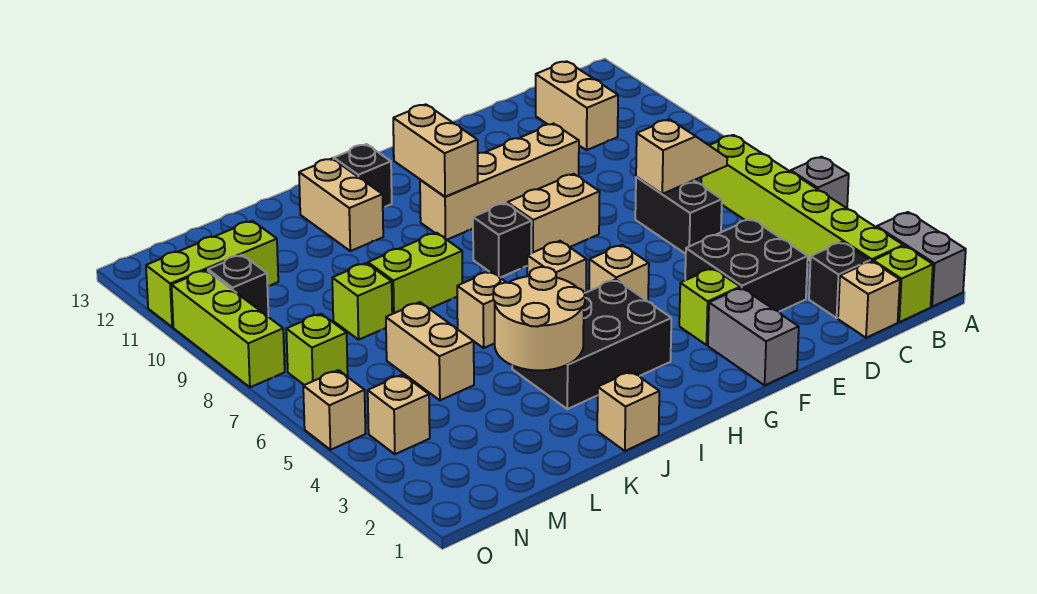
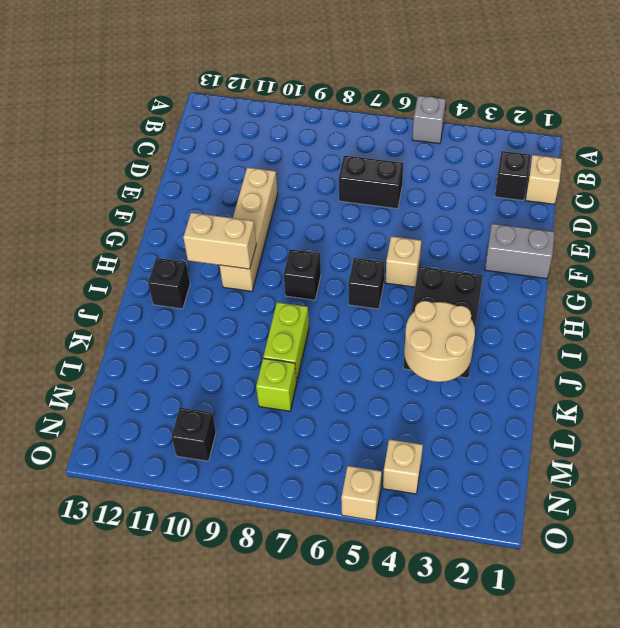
black 1x1 brick [348,258,384,309] -> tan 1x1 brick [527,241,587,293]
none -> grey 1x2 brick [877,212,966,307]
none -> lime 1x1 brick [873,246,933,322]
none -> lime 1x6 brick [701,135,903,263]
none -> tan 1x2 brick [536,61,618,150]

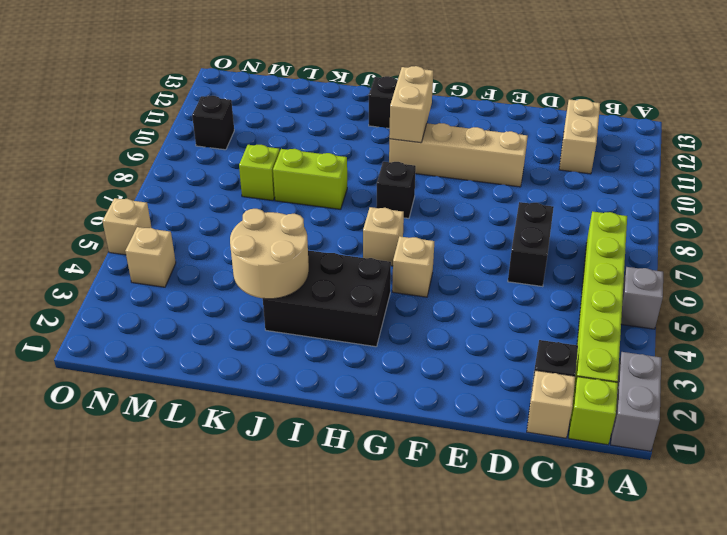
none -> black 2x2 brick [685,219,808,312]
none -> grey 1x2 brick [708,288,799,385]
none -> lime 1x1 brick [679,268,740,345]
none -> tan 1x2 brick [507,174,600,253]

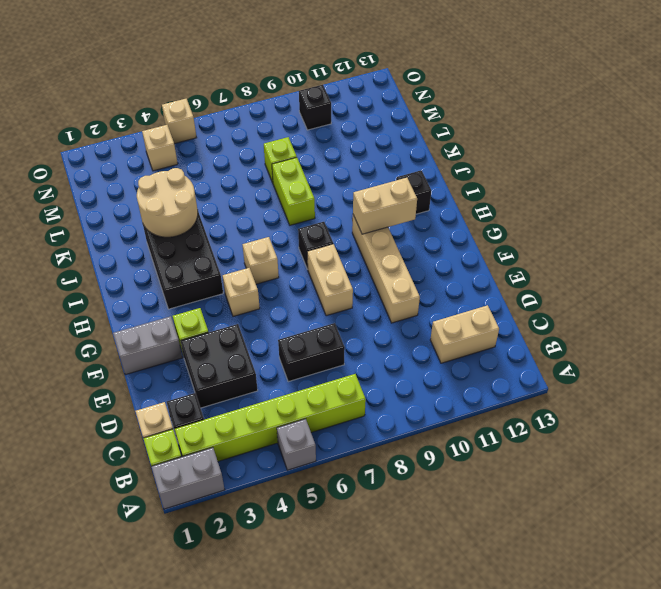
none -> tan 1x1 brick [597,371,659,451]
none -> tan 1x1 brick [457,271,507,348]
none -> tan 1x2 brick [299,159,383,251]
none -> tan 1x2 brick [386,302,474,400]

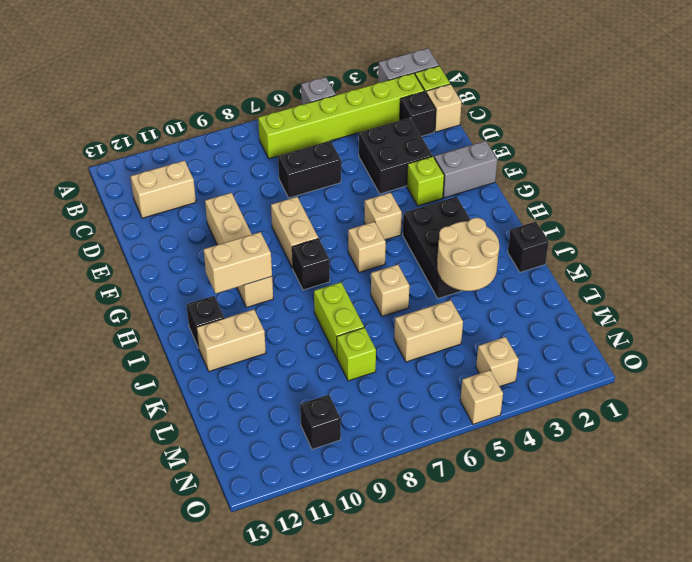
black 1x1 brick [508,222,549,272] -> tan 1x1 brick [597,371,659,451]
none -> lime 1x3 brick [146,221,278,327]
none -> lime 1x1 brick [286,314,348,385]
none -> lime 1x3 brick [171,270,285,387]
none -> tan 1x2 slope [636,119,727,194]

